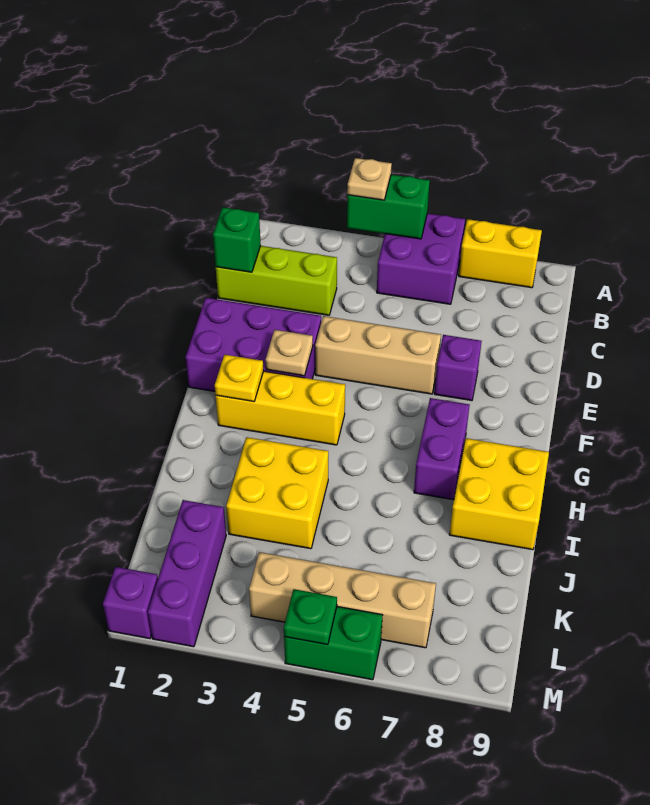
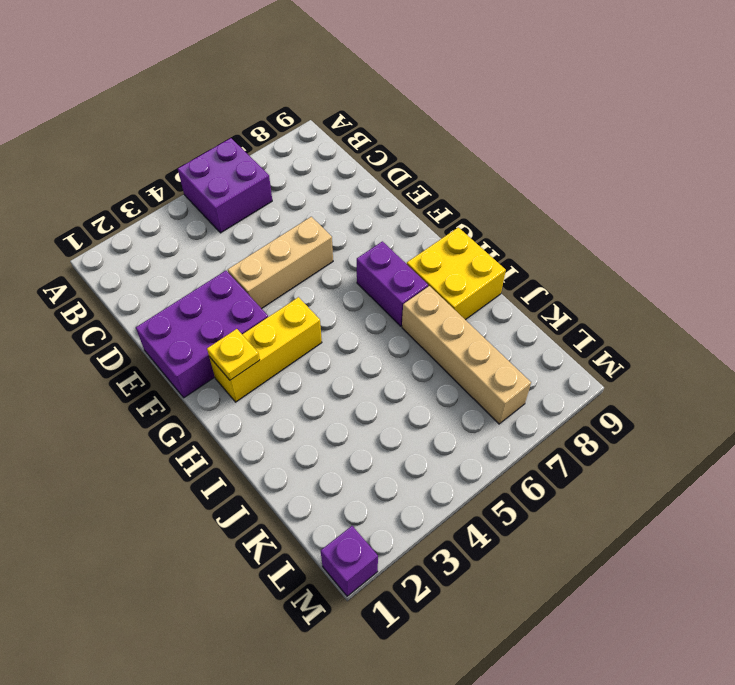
tan 1x4 brick [402,286,531,424] -> tan 1x4 brick turned to [249,552,436,648]
none -> yellow 1x2 brick [459,219,542,288]
none -> lime 1x3 brick [216,246,337,315]
none -> purple 1x1 brick [434,335,482,401]

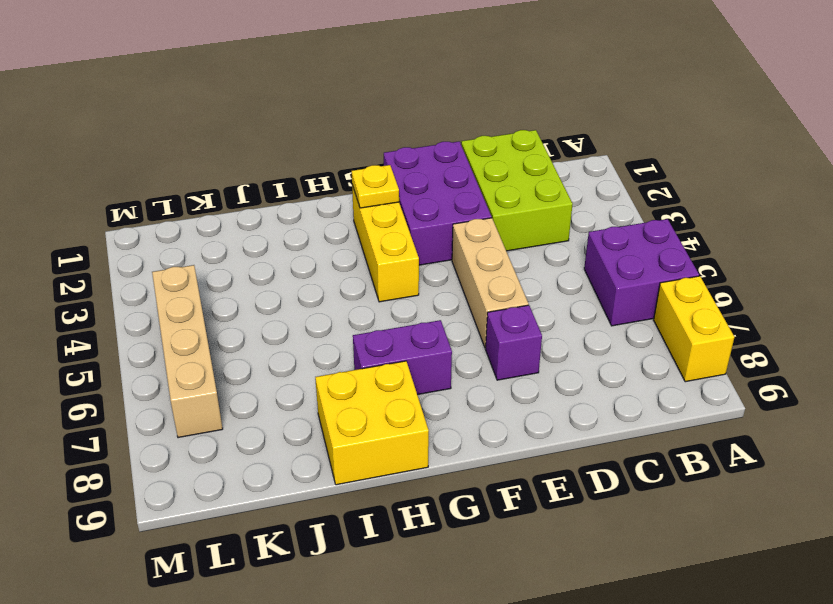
lime 2x3 brick [461,130,573,251] -> lime 1x3 brick [216,246,337,315]
none -> yellow 2x2 brick [226,437,328,549]
none -> purple 1x3 brick [148,500,226,647]
none -> purple 1x1 brick [103,567,158,639]

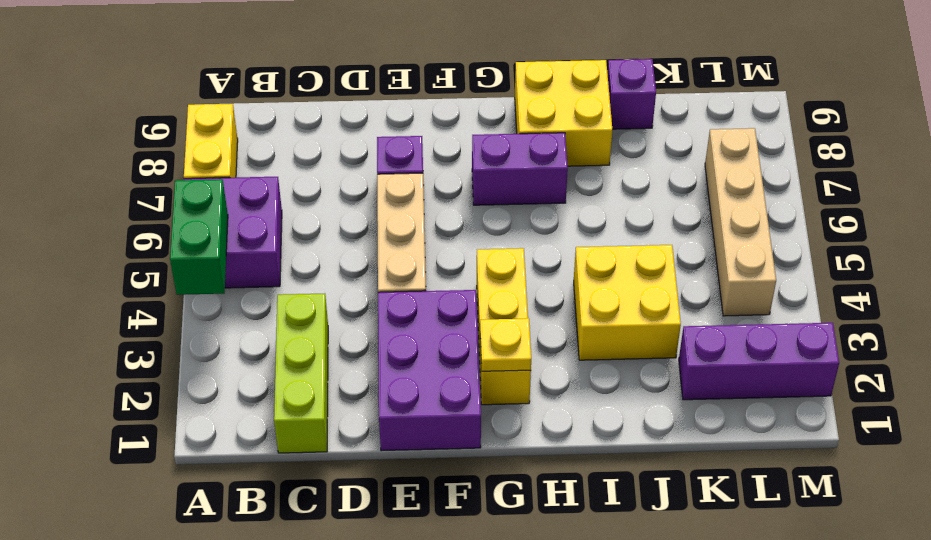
purple 1x1 brick [607,59,656,129] -> purple 1x1 brick moved to [103,567,158,639]
none -> green 1x2 brick [284,607,382,680]
none -> green 1x1 brick [213,207,261,272]
none -> tan 1x1 plate [266,330,313,376]

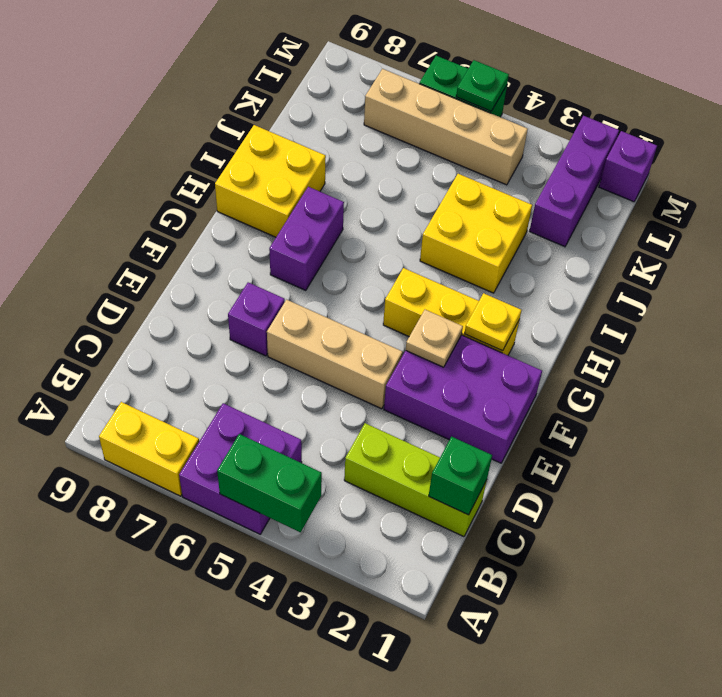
none -> tan 1x1 plate [347,158,392,200]

